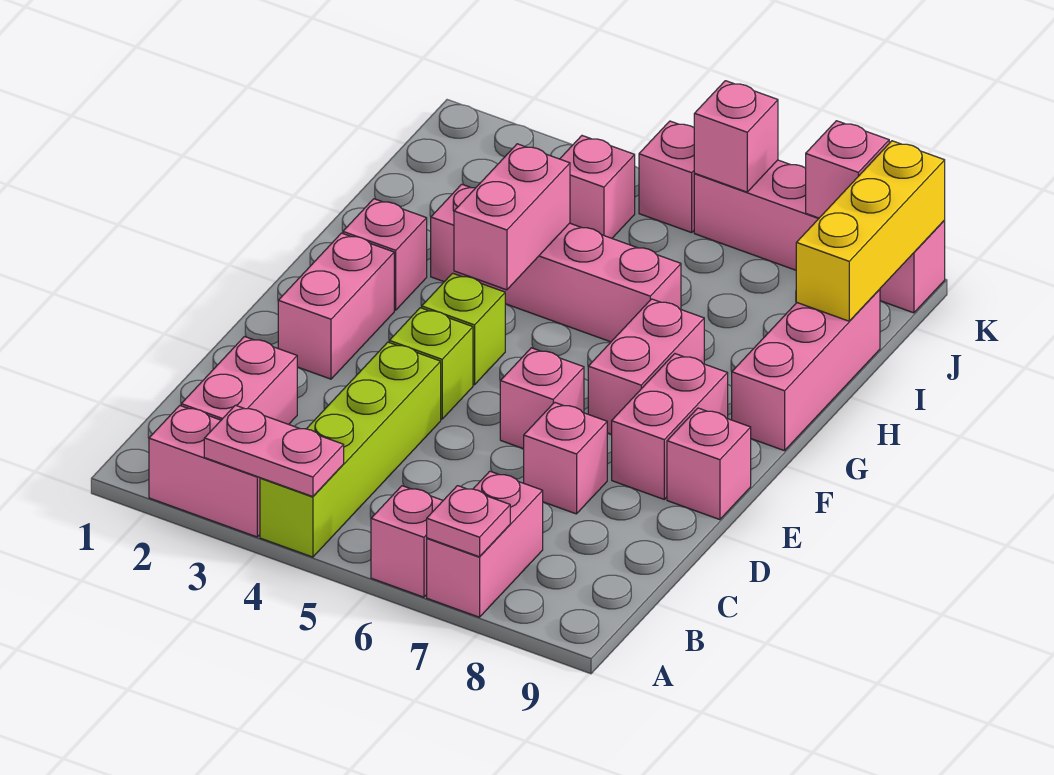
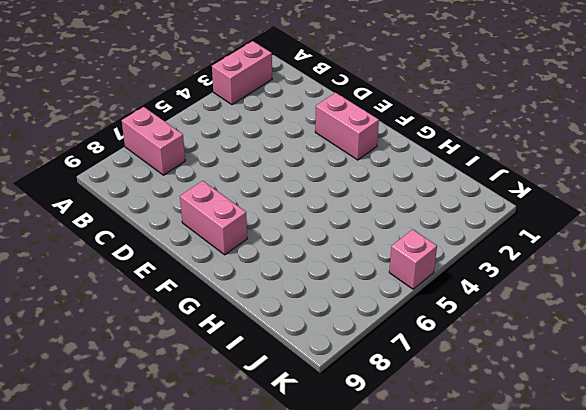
none -> lime 1x4 brick [260,342,441,557]
none -> pink 1x1 brick [371,486,443,597]
none -> pink 1x2 brick [181,337,297,424]

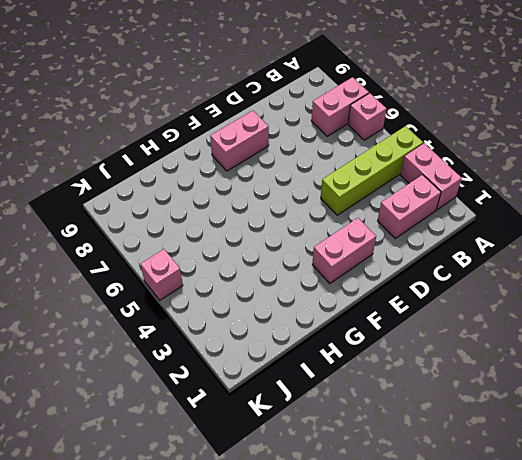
none -> pink 1x1 brick [524,402,607,514]
none -> lime 1x1 brick [389,308,473,419]
none -> pink 1x1 brick [500,348,584,449]

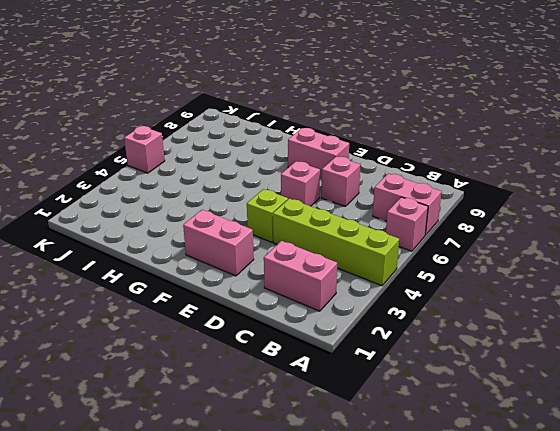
none -> pink 1x2 brick [149,406,260,537]
none -> pink 1x1 brick [667,408,751,520]
none -> lime 1x1 brick [422,273,505,385]

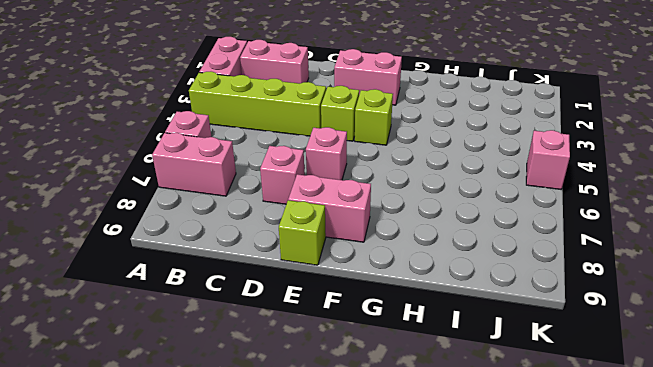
lime 1x1 brick [279,200,326,265] -> pink 1x1 brick [667,408,751,520]
none -> pink 1x2 brick [588,299,704,434]
none -> pink 1x1 brick [343,199,427,310]
none -> pink 1x3 brick [732,289,880,451]

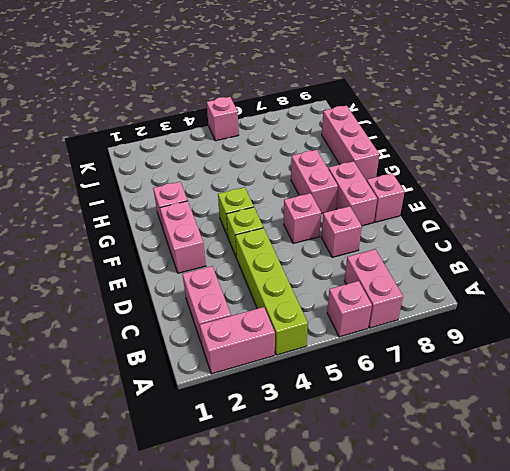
none -> pink 1x4 brick [431,184,681,342]
none -> pink 1x1 brick [560,136,635,238]
none -> pink 1x4 brick [694,160,945,313]

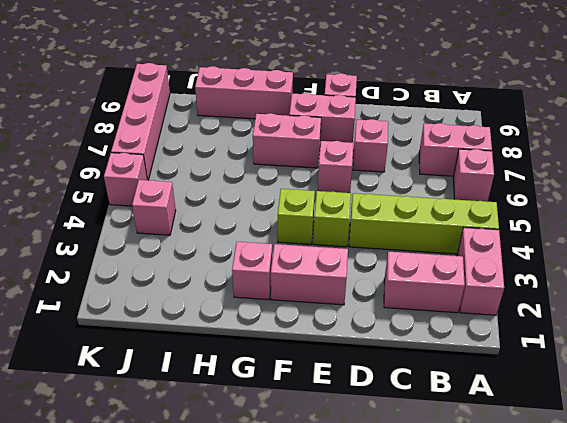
none -> pink 1x4 brick [431,184,681,342]
none -> pink 1x2 plate [204,405,344,497]
none -> pink 1x1 plate [427,486,510,557]

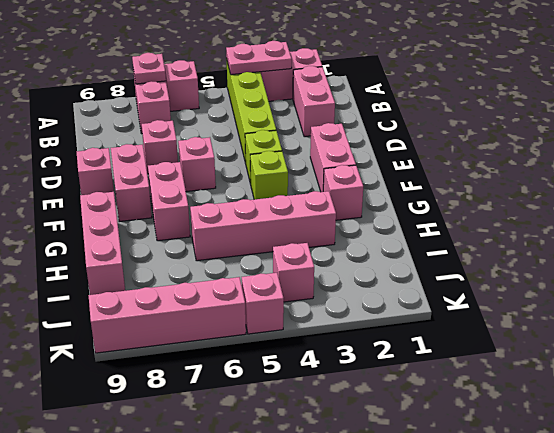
none -> pink 1x2 brick [454,144,570,290]
none -> yellow 1x3 brick [796,141,945,321]
none -> pink 1x1 brick [694,81,778,192]

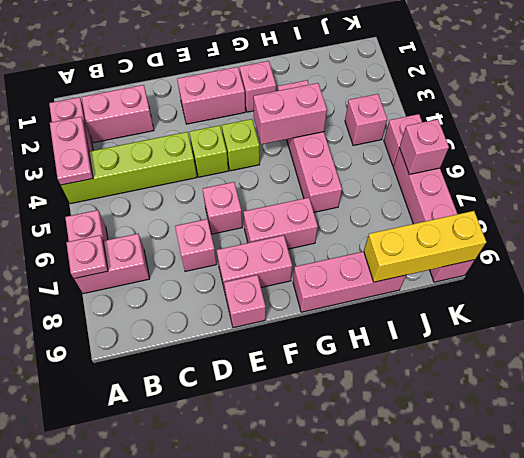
none -> pink 1x1 brick [806,121,889,218]

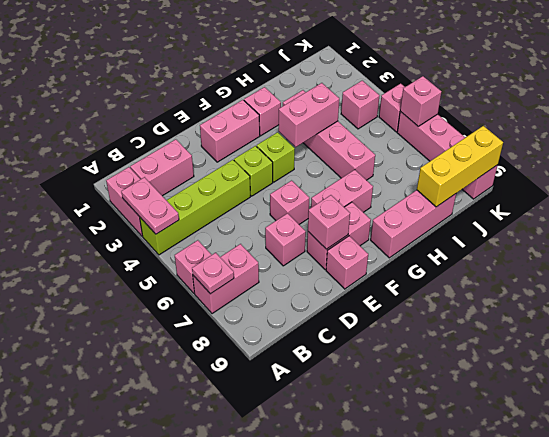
pink 1x1 brick [308,195,350,249] -> pink 1x1 brick moved to [806,121,889,218]

